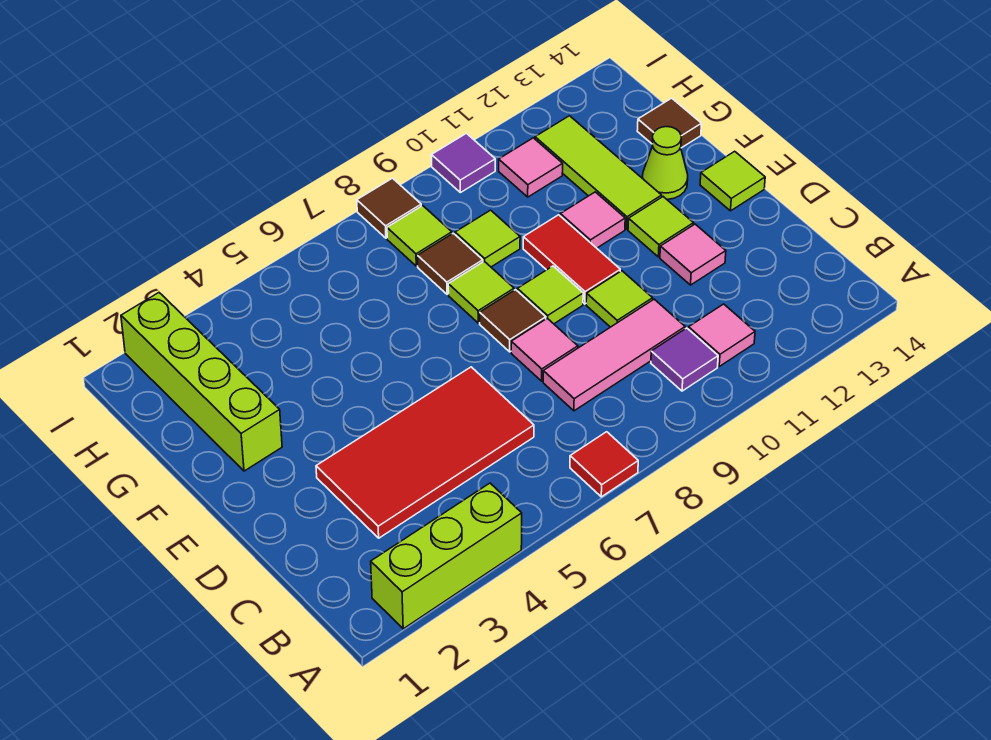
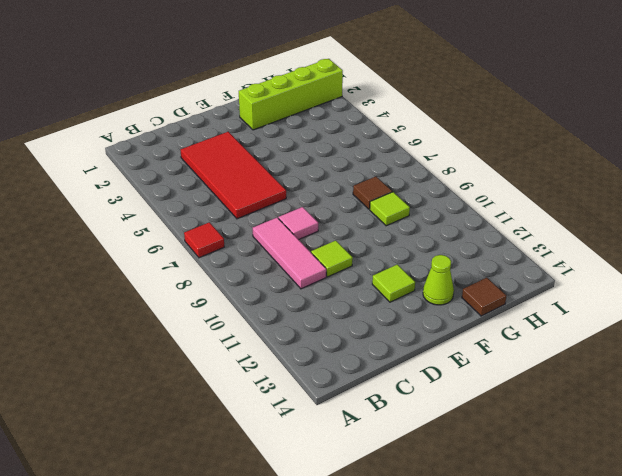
none -> lime 1x3 brick [371,483,522,629]
none -> purple 1x1 tile [651,328,718,391]
none -> pink 1x1 tile [689,304,755,366]

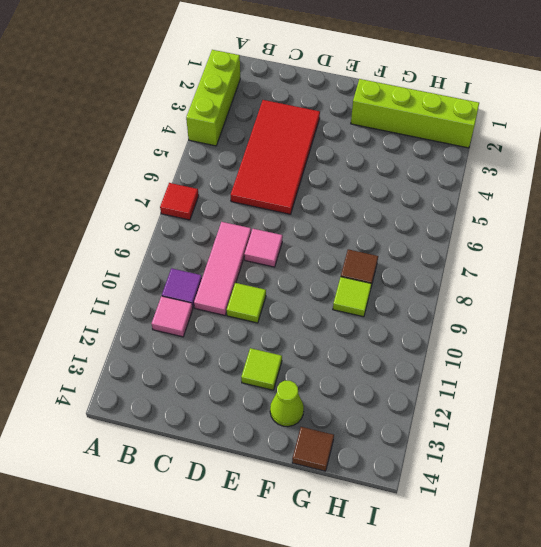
none -> pink 1x1 tile [660,224,726,285]
none -> brown 1x1 tile [480,290,546,352]
none -> lime 1x1 tile [517,266,583,324]

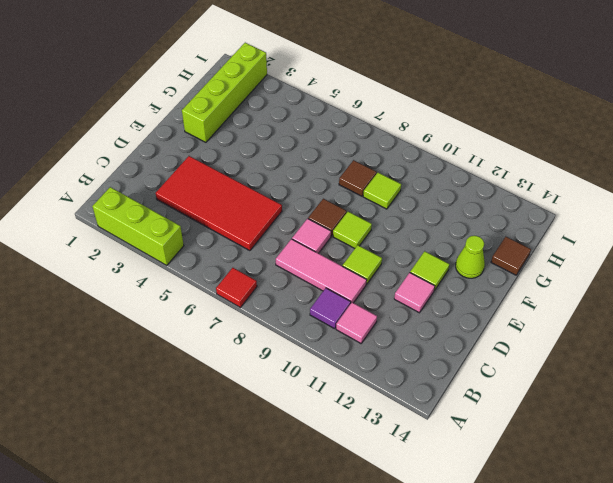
none -> red 1x2 tile [523,215,620,304]
none -> lime 1x1 tile [700,151,765,211]
none -> lime 1x1 tile [448,261,514,323]

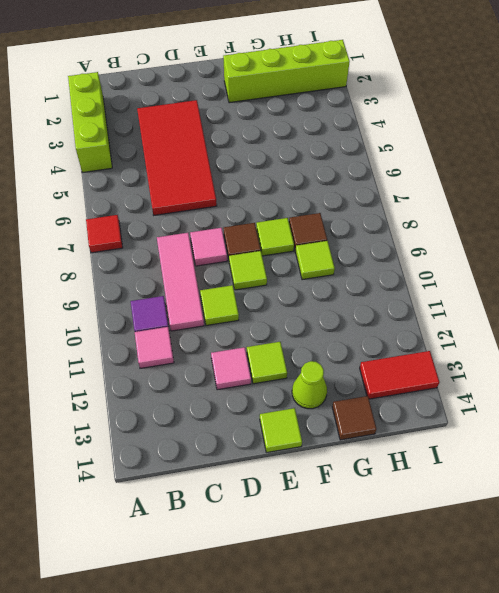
red 1x2 tile [360,351,439,399] -> red 1x2 tile moved to [523,215,620,304]
none -> pink 1x1 tile [560,192,625,248]
none -> lime 1x3 tile [535,116,662,229]
none -> lime 1x1 tile [387,206,452,266]

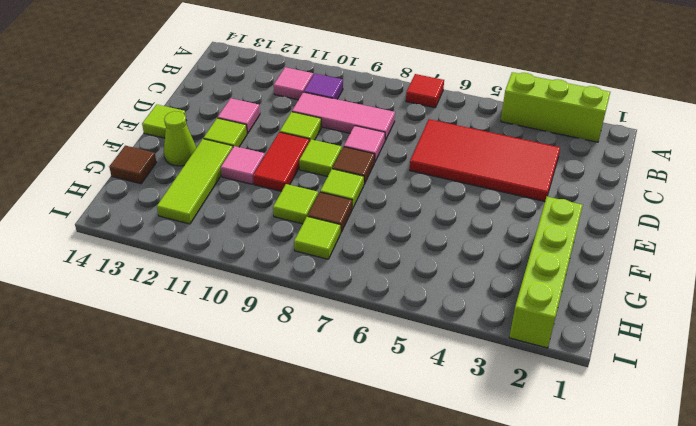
none -> pink 1x1 tile [499,138,563,197]
none -> brown 1x1 tile [357,178,421,238]
none -> purple 1x1 tile [431,133,495,193]

